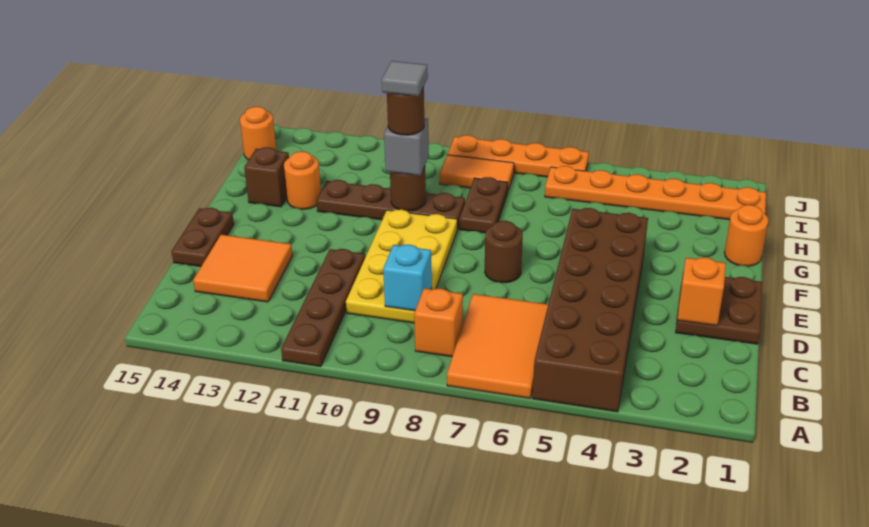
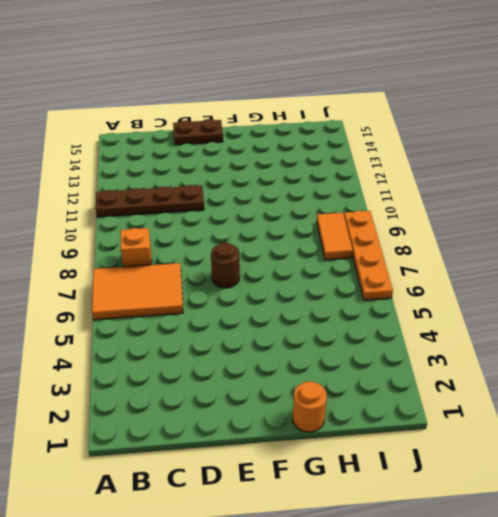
none -> brown 2x6 brick [532,208,648,412]
none -> yellow 2x4 plate [346,209,457,323]
none -> orange 2x2 tile [193,235,292,302]

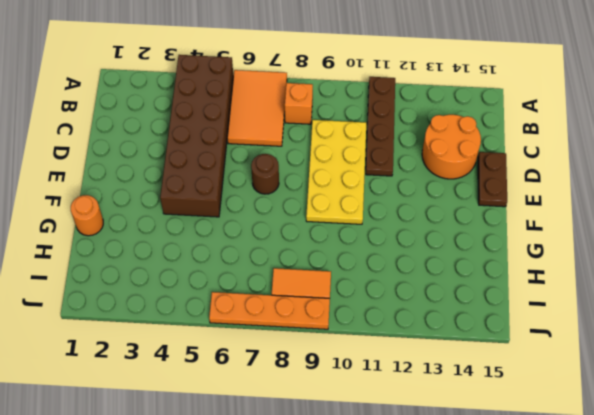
orange 2x2 round brick [422,115,481,179] -> orange 2x2 tile [193,235,292,302]
none -> brown 2x2 plate [675,271,762,344]
none -> brown 1x2 plate [459,177,508,233]
none -> brown 1x4 plate [316,180,465,229]

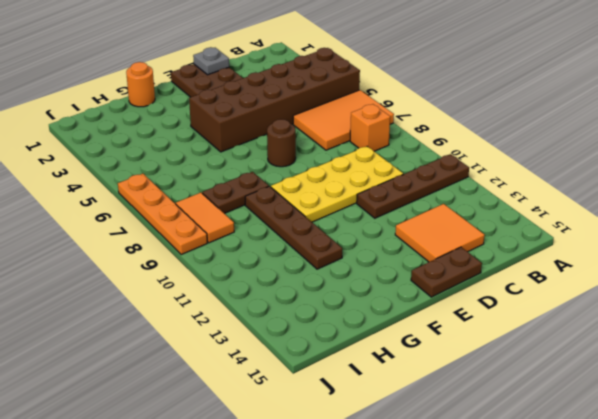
grey 1x1 plate [193,47,229,75] -> none
none -> orange 1x1 round brick [284,151,321,209]
none -> brown 1x1 brick [244,147,289,207]
none -> orange 1x6 plate [545,166,766,220]

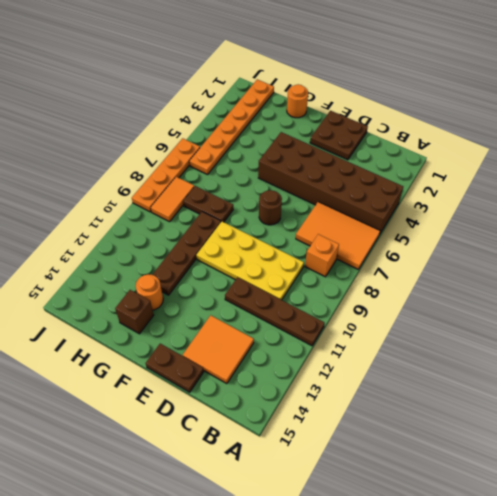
none -> orange 1x1 round brick [240,107,276,160]
none -> cyan 1x1 brick [383,245,432,311]
none -> orange 1x1 brick [677,258,726,326]

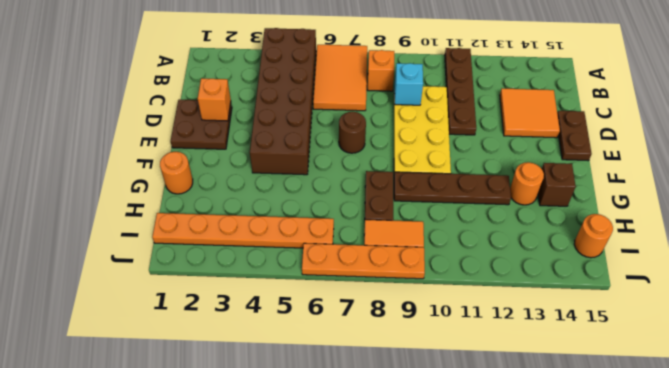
none -> brown 1x1 round brick [390,167,426,211]
none -> grey 1x1 brick [384,118,429,176]
none -> brown 1x1 round brick [387,87,424,135]

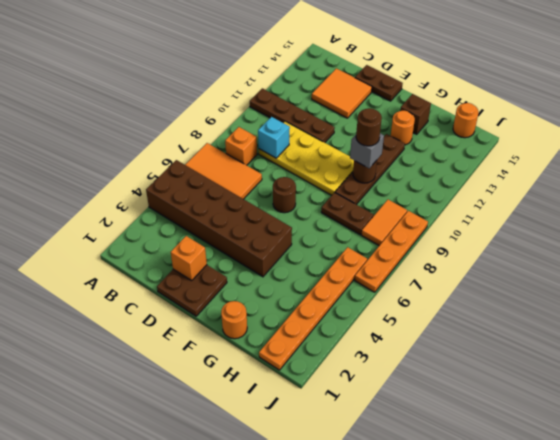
none -> grey 1x1 tile [382,61,428,96]

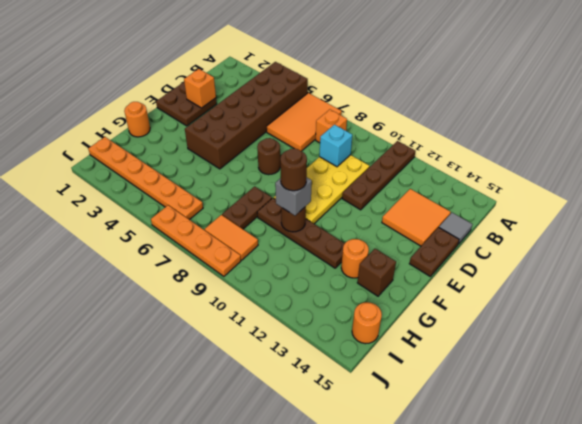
grey 1x1 tile [439,213,472,244] -> grey 1x1 tile moved to [382,61,428,96]

